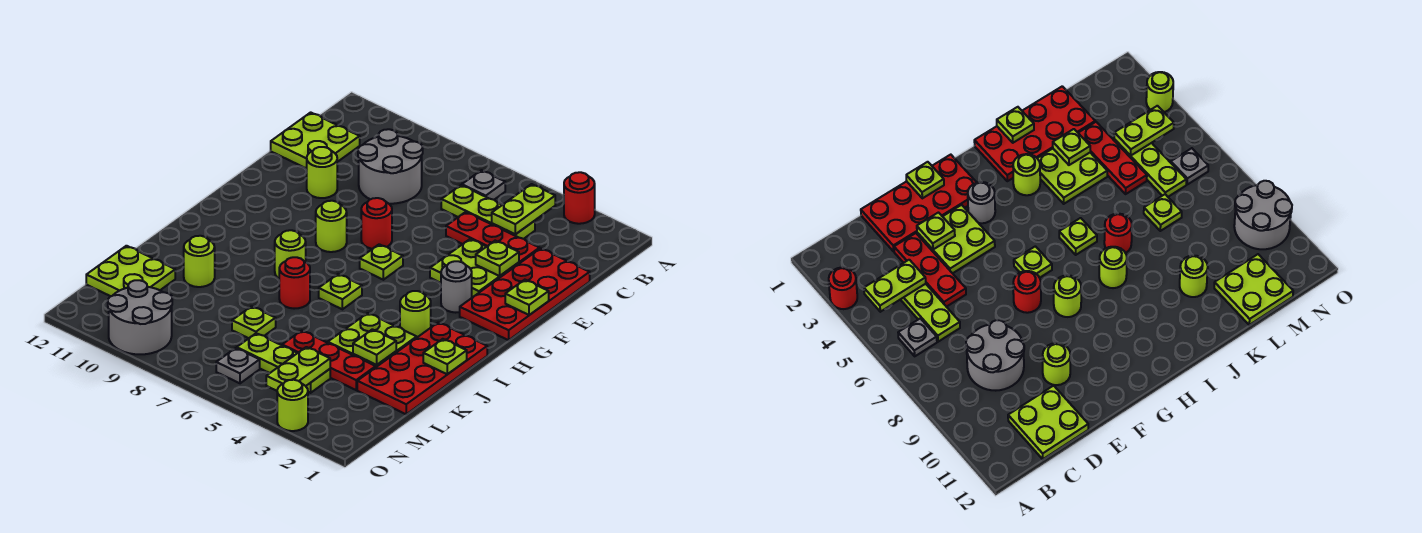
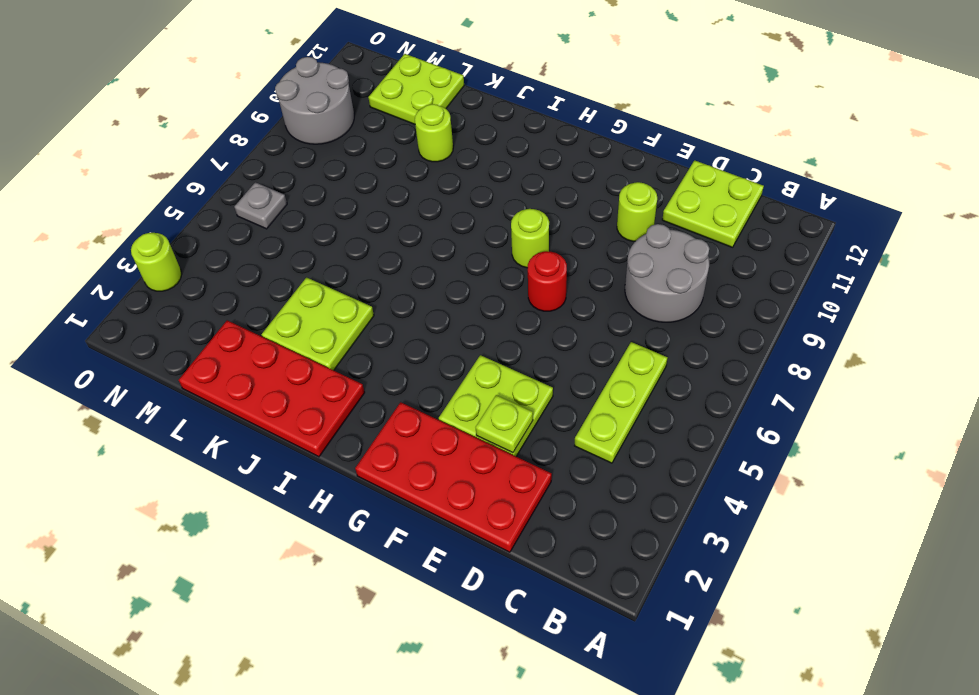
none -> red 1x1 round brick [564,172,595,224]
none -> grey 1x1 plate [462,170,505,200]
none -> red 1x3 plate [446,212,539,264]
none -> grey 1x1 round brick [441,261,472,313]

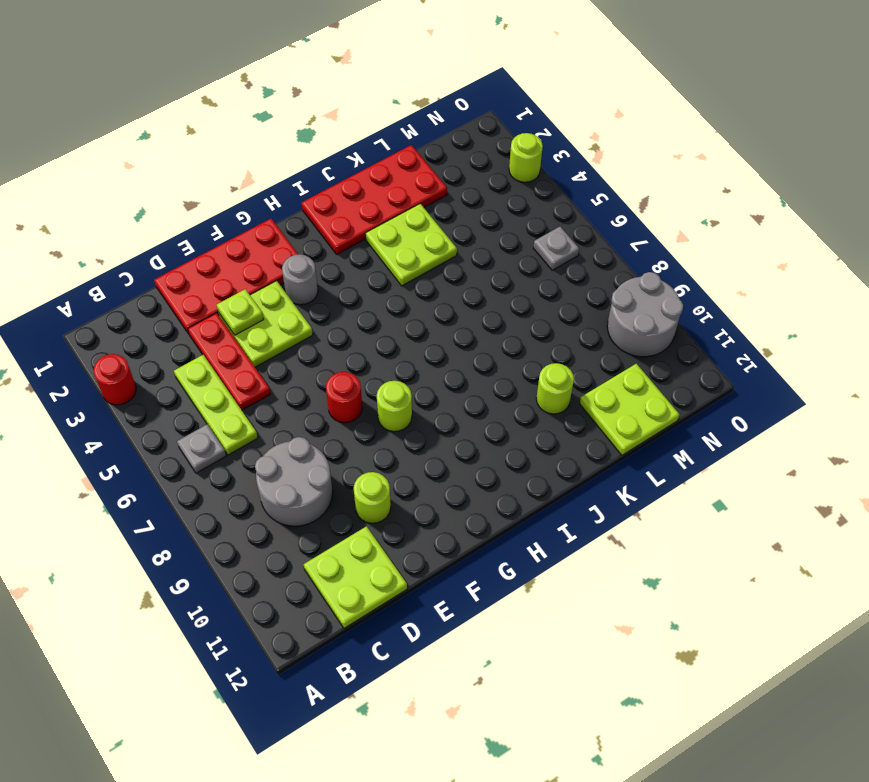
none -> lime 1x1 plate [360,244,403,280]
none -> lime 1x1 round brick [400,291,431,337]
none -> lime 1x1 plate [319,274,362,309]
none -> lime 1x1 round brick [275,230,306,278]

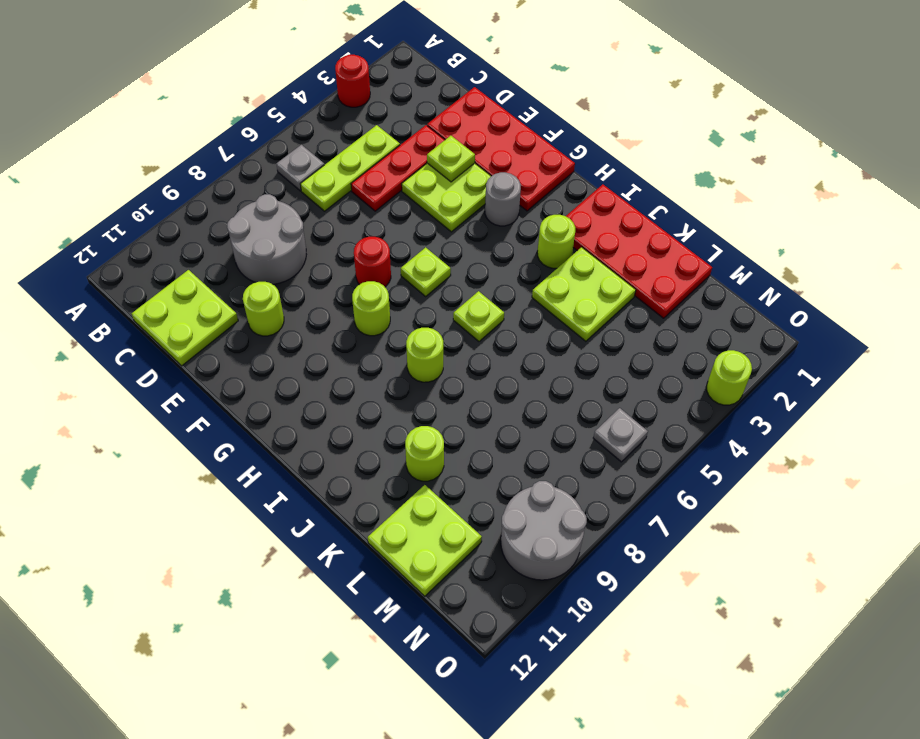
none -> red 1x1 round brick [279,257,310,309]
none -> red 1x3 plate [282,331,376,390]
none -> lime 1x1 plate [232,306,276,338]
none -> lime 1x3 plate [237,333,330,393]

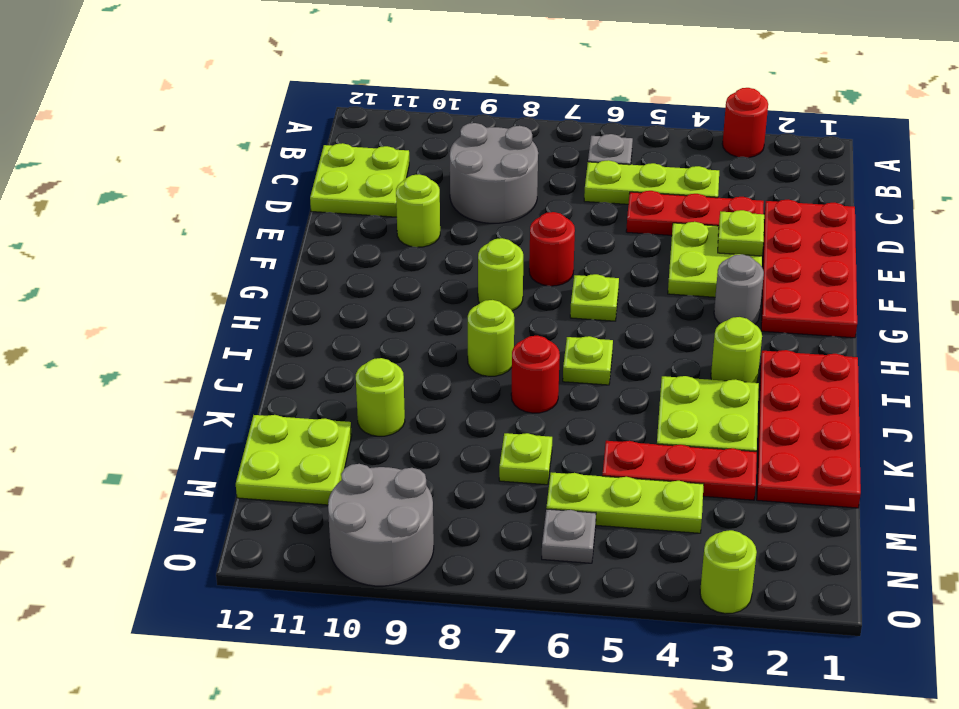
none -> lime 1x2 plate [492,184,555,234]
none -> lime 1x1 plate [505,280,549,315]
none -> lime 1x1 plate [423,339,467,374]
none -> lime 1x1 plate [353,329,396,365]

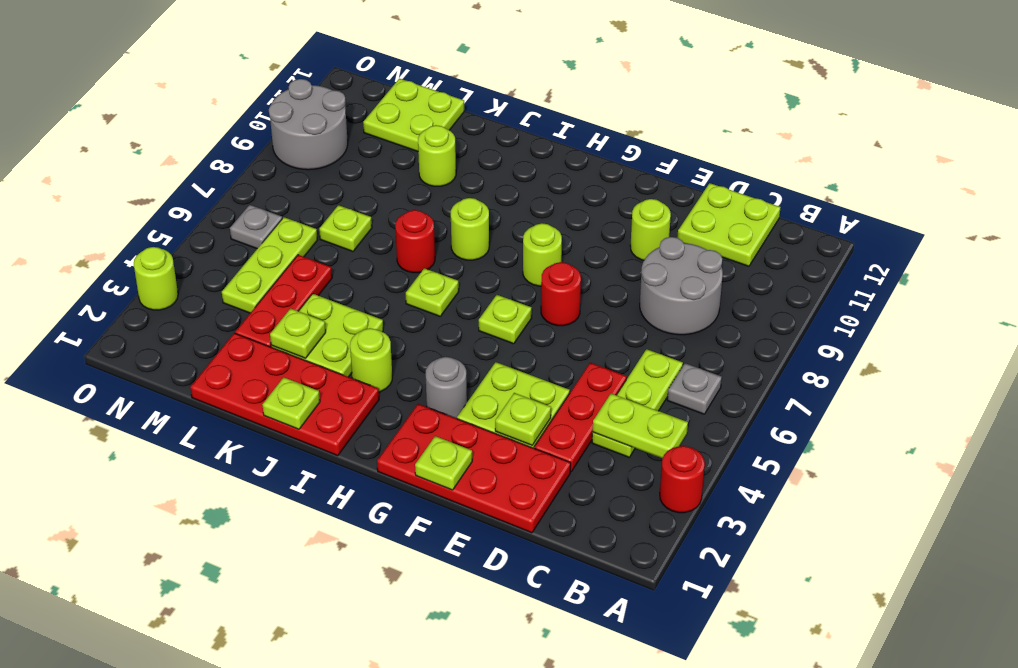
none -> lime 1x2 plate [266,347,330,391]

